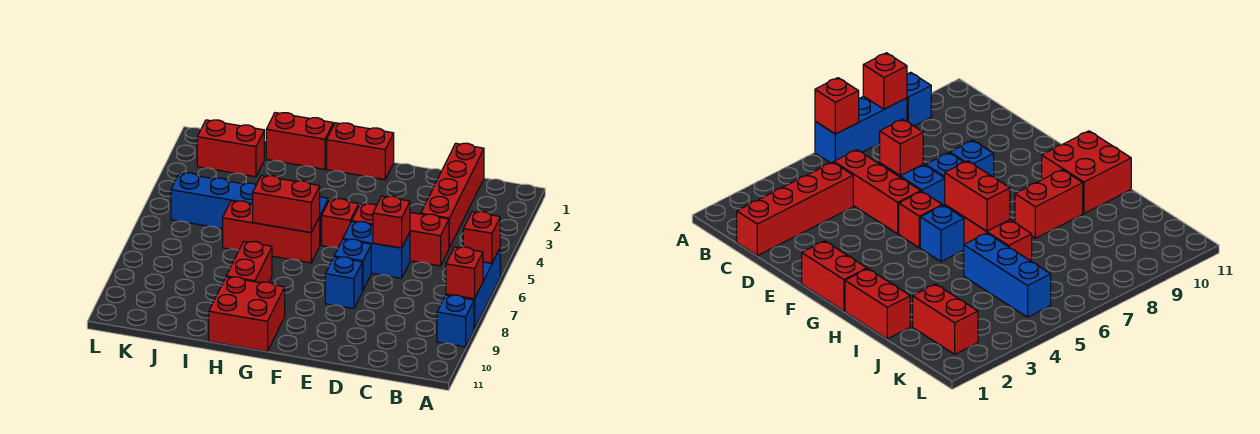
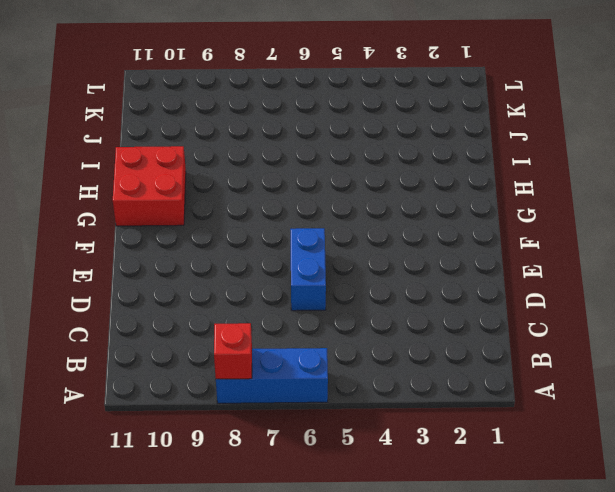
none -> blue 1x1 brick [437,295,474,347]
none -> red 1x4 brick [421,143,484,248]
none -> red 1x3 brick [352,204,449,266]

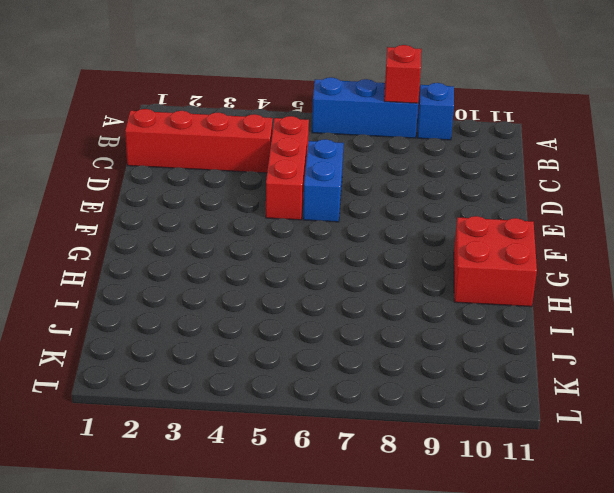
none -> blue 1x1 brick [334,239,371,291]
none -> blue 1x1 brick [325,257,362,309]
none -> red 1x2 brick [327,123,394,180]

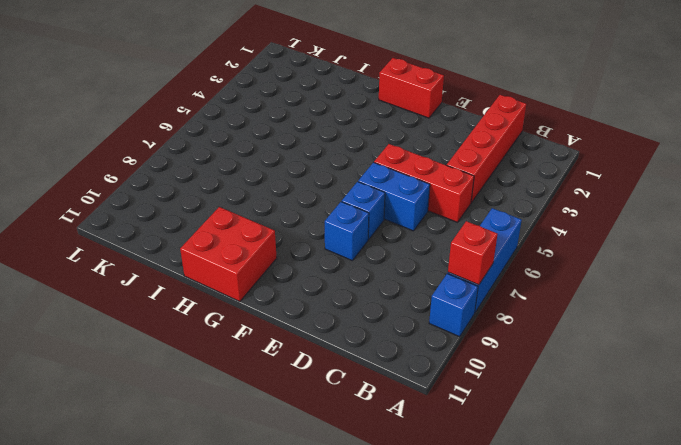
none -> red 1x1 brick [322,199,359,248]
none -> blue 1x1 brick [920,205,964,262]
none -> red 1x3 brick [223,201,320,263]

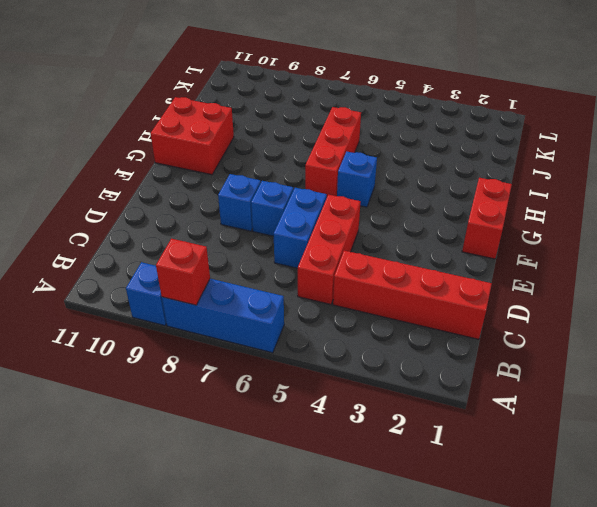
none -> red 1x1 brick [322,199,359,248]
none -> red 1x2 brick [266,113,333,169]
none -> red 1x2 brick [226,242,272,283]

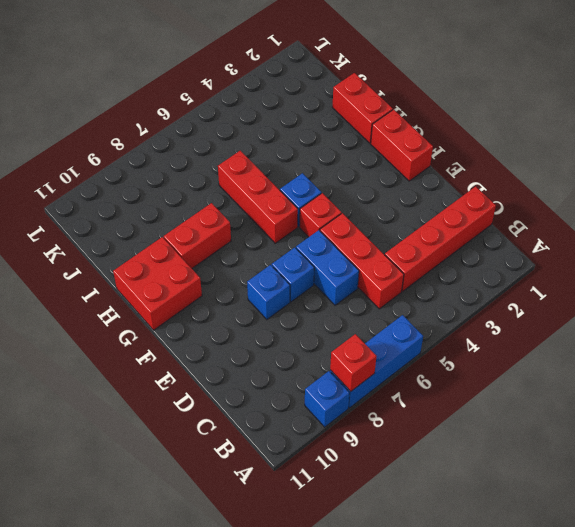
none -> blue 1x3 brick [171,173,256,229]
none -> red 1x2 brick [197,120,264,177]
none -> red 1x1 brick [463,212,500,263]

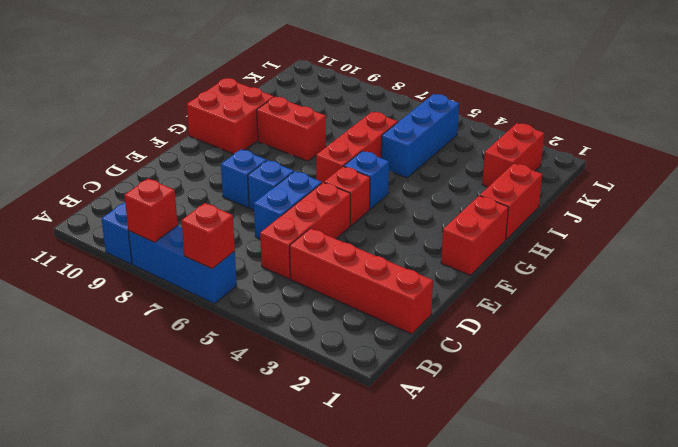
none -> red 1x1 brick [373,196,410,248]
none -> red 1x2 brick [253,176,320,232]

